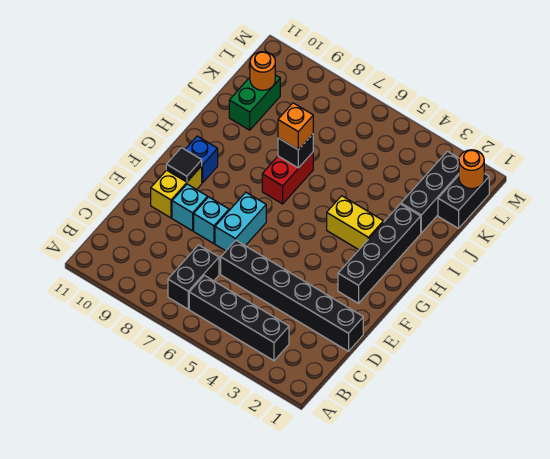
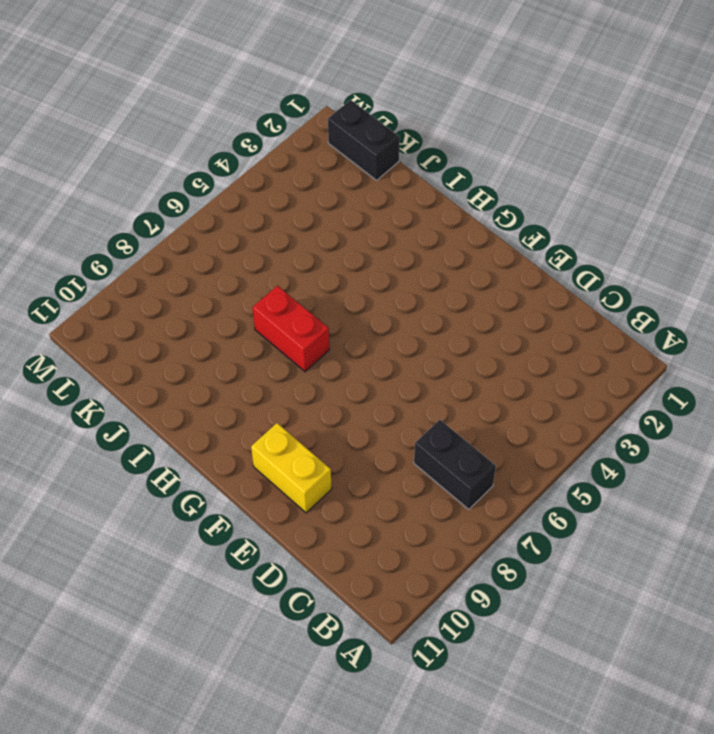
none -> black 1x4 brick [189,275,289,361]
none -> black 1x6 brick [221,240,363,351]
none -> cyan 1x2 brick [215,192,266,251]

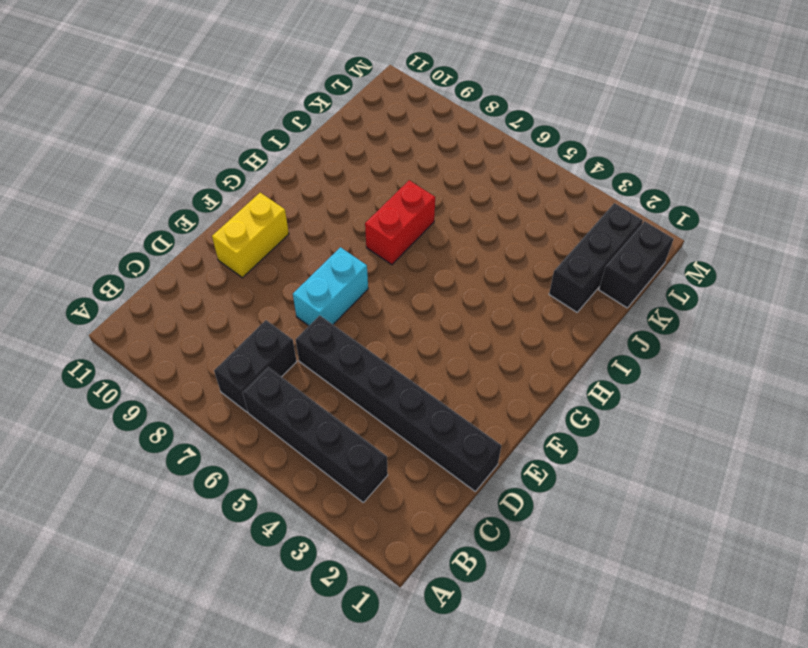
none -> cyan 1x1 brick [194,197,229,244]
none -> cyan 1x1 brick [172,184,208,231]
none -> black 1x4 brick [338,204,421,303]

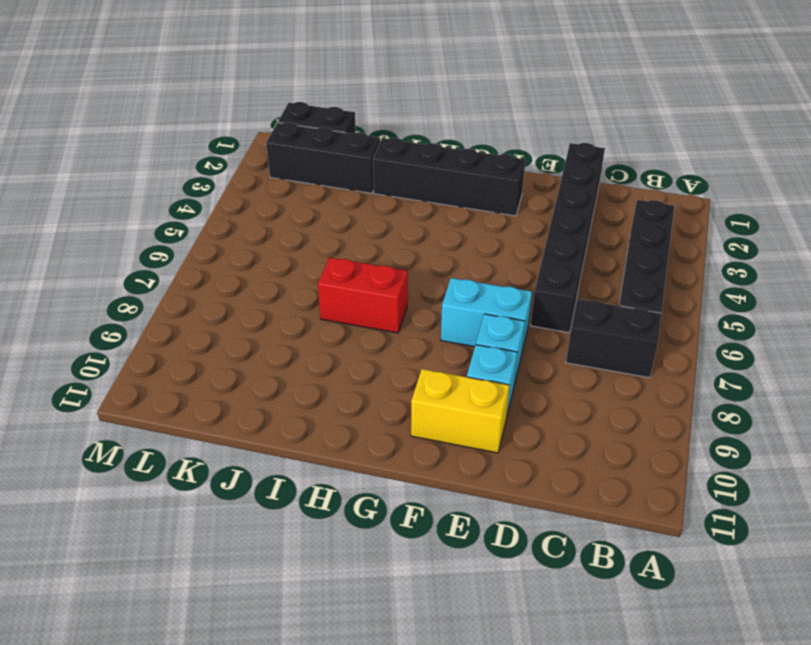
none -> blue 1x1 brick [185,136,218,183]
none -> yellow 1x2 brick [327,196,383,250]
none -> green 1x2 brick [229,75,280,130]

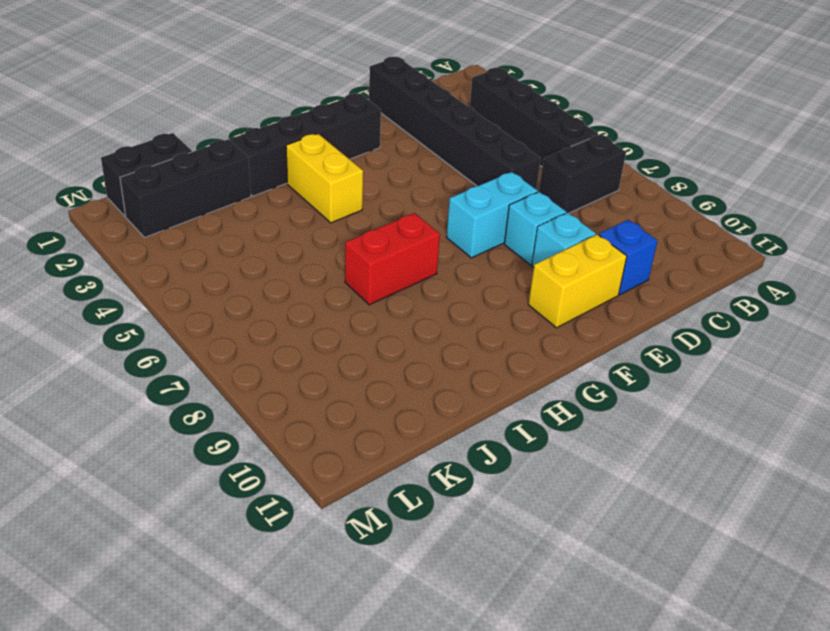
blue 1x1 brick [599,220,657,295] -> blue 1x1 brick moved to [185,136,218,183]
none -> green 1x2 brick [229,75,280,130]
none -> black 1x1 tile [166,148,202,182]
none -> black 1x1 brick [278,134,313,168]

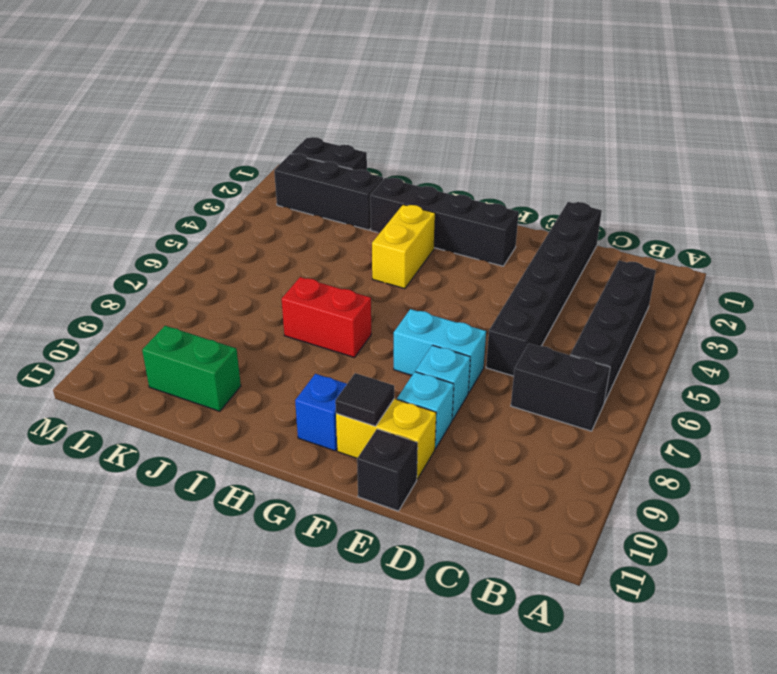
black 1x1 brick [357,429,418,511] -> black 1x1 brick moved to [278,134,313,168]
none -> orange 1x1 round brick [250,52,275,90]
none -> orange 1x1 round brick [459,150,484,189]
none -> orange 1x1 brick [278,103,313,150]

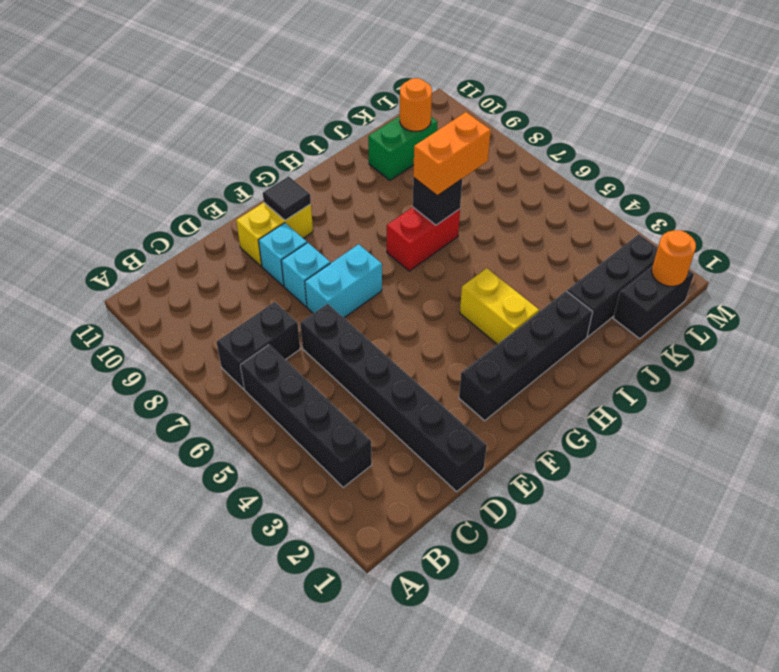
orange 1x2 brick [413,112,491,196] -> orange 1x1 brick [278,103,313,150]
none -> blue 1x1 brick [185,136,218,183]

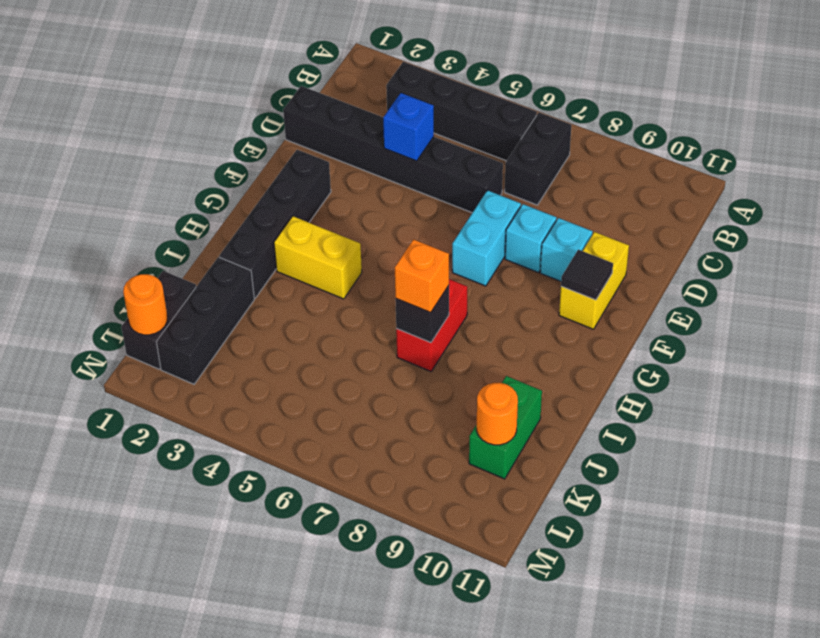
blue 1x1 brick [383,93,434,161] -> blue 1x1 brick moved to [185,136,218,183]

